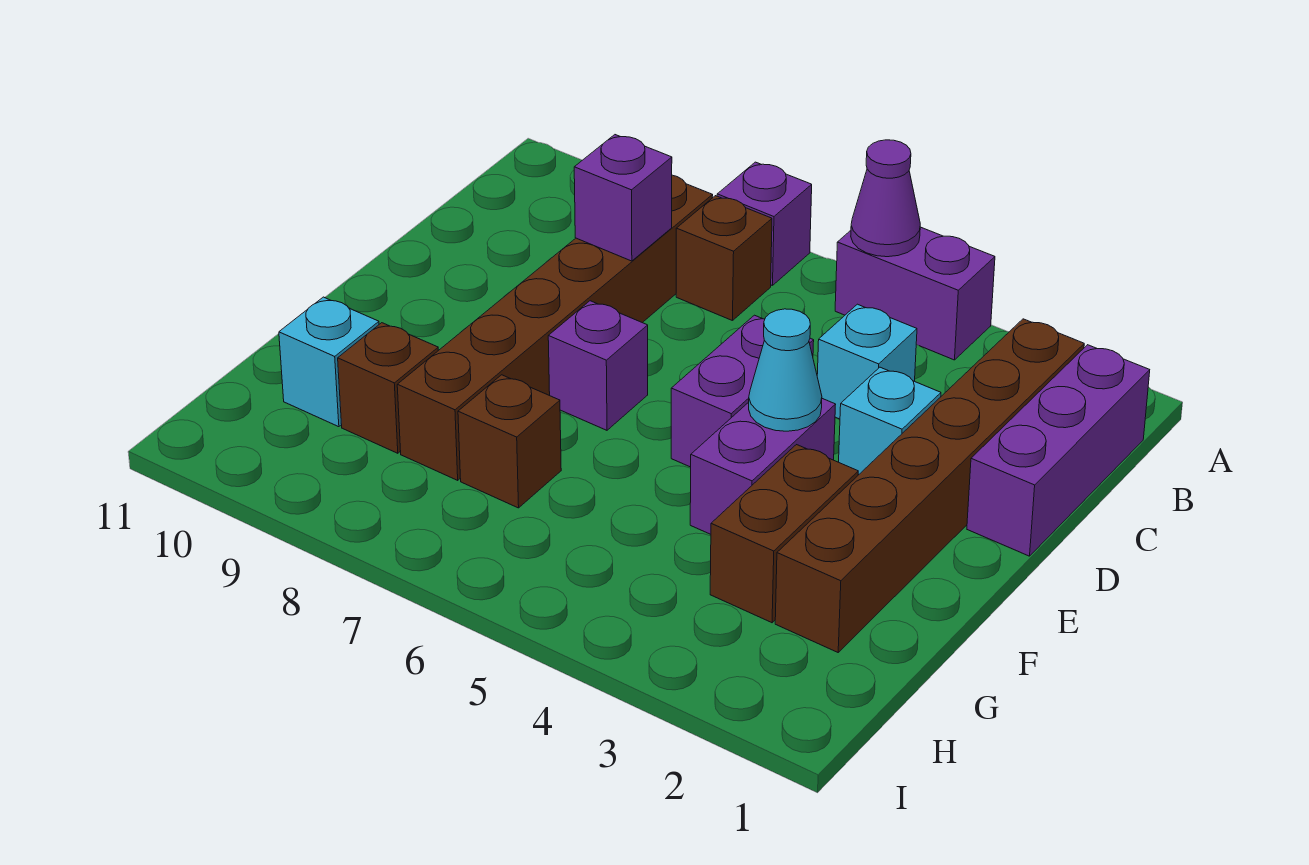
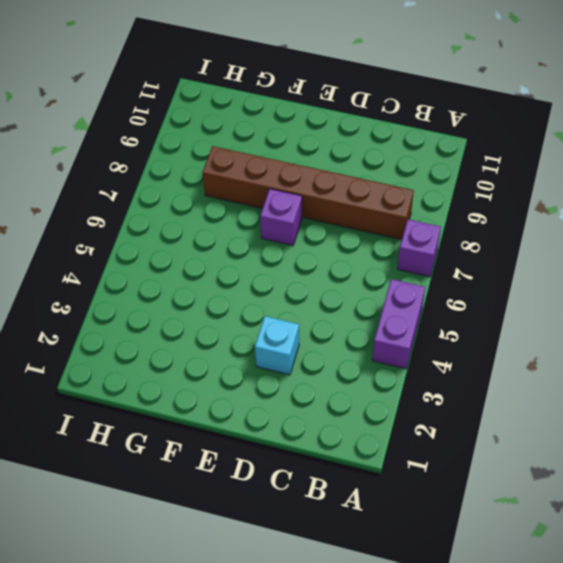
none -> purple 1x3 brick [967,345,1150,556]
none -> brown 1x6 brick [775,319,1084,652]
none -> brown 1x1 brick [676,196,772,321]

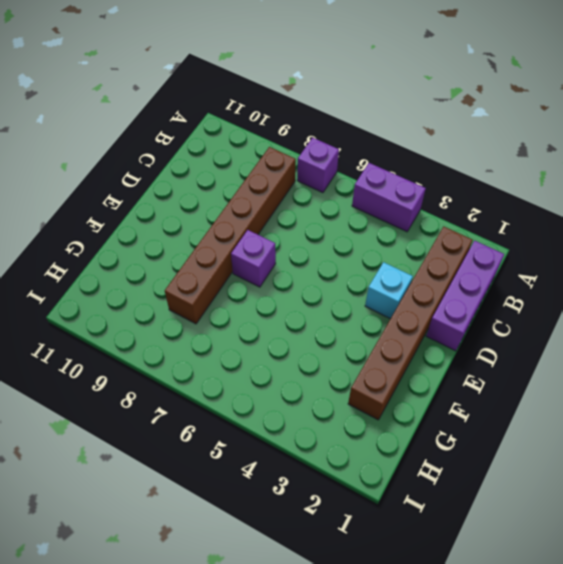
none -> brown 1x1 brick [676,196,772,321]
none -> cyan 1x1 brick [817,304,917,419]
none -> purple 1x2 brick [671,315,814,467]

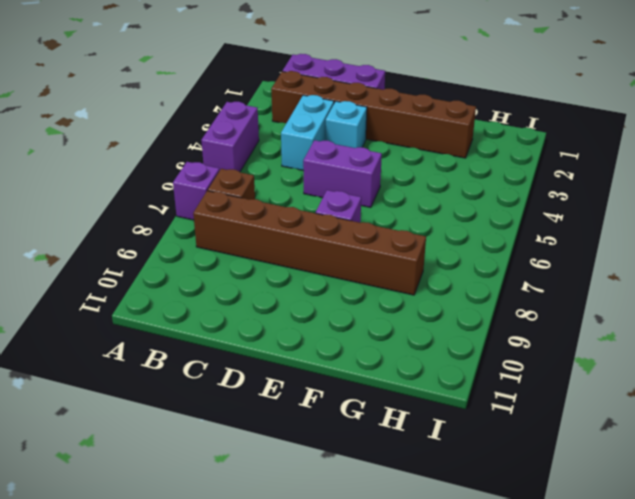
cyan 1x2 brick [281,95,334,171] -> cyan 1x1 brick [817,304,917,419]
none -> purple 1x2 brick [690,399,836,534]
none -> brown 1x2 brick [710,445,858,623]
none -> brown 1x1 brick [458,375,561,508]

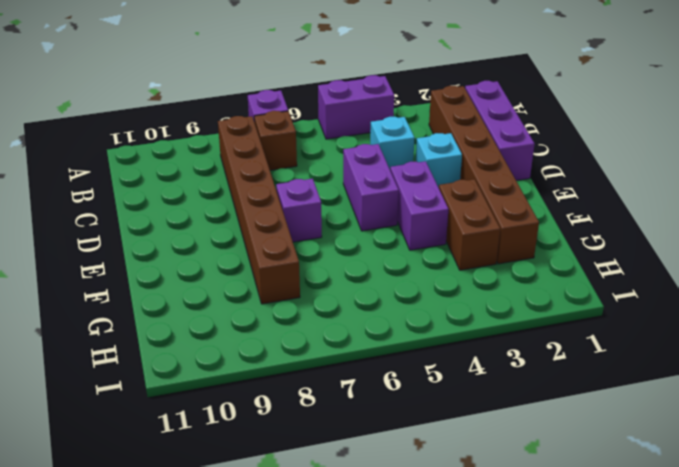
none -> brown 1x1 brick [458,375,561,508]
none -> brown 1x1 brick [338,323,438,453]
none -> cyan 1x1 brick [279,297,379,427]

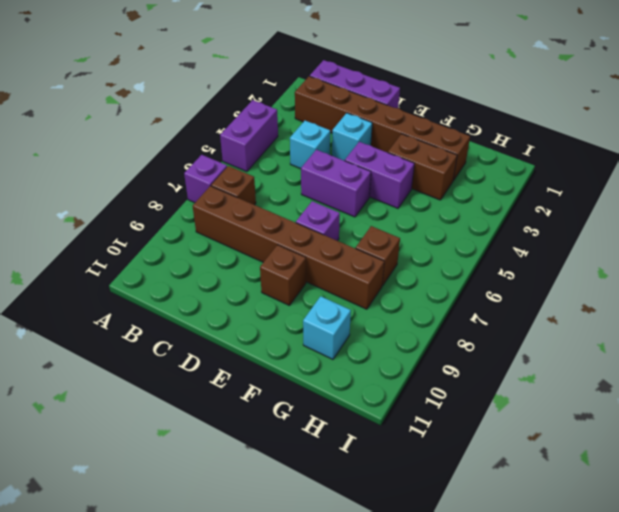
brown 1x1 brick [260,245,306,305] -> brown 1x1 brick moved to [338,323,438,453]
none -> purple 1x1 cone [851,140,920,257]
none -> purple 1x1 brick [574,135,672,261]
none -> cyan 1x1 cone [749,309,822,431]

